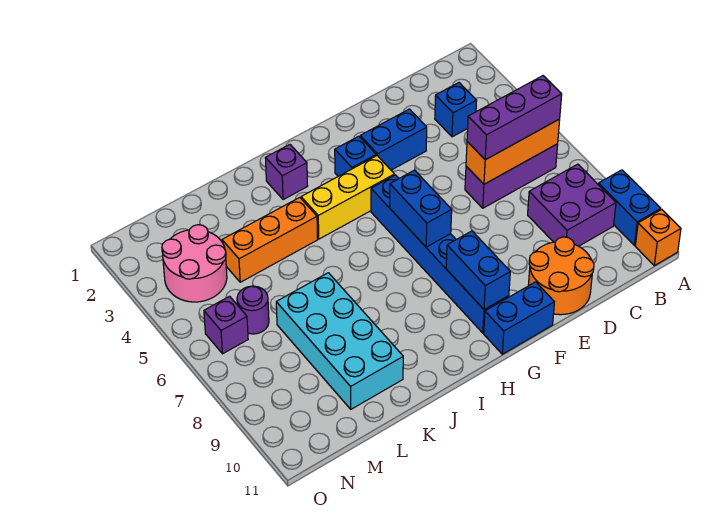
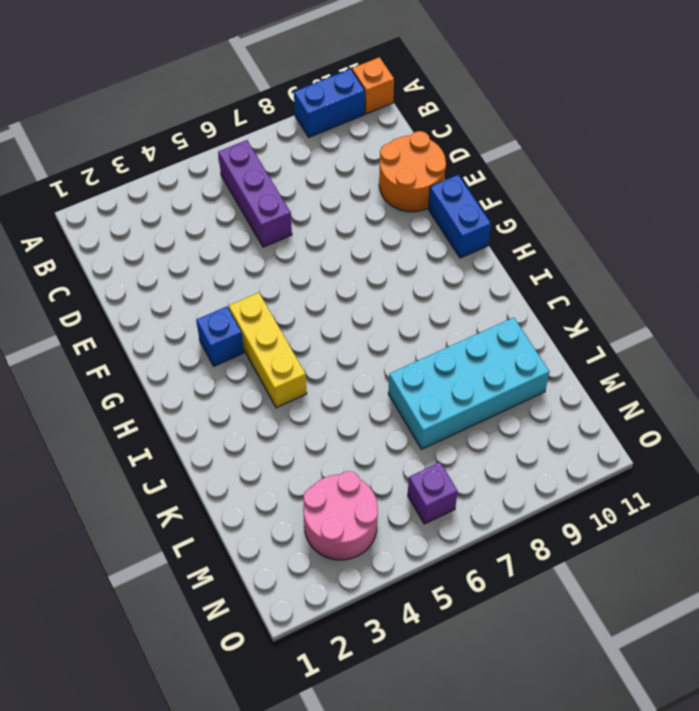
none -> purple 2x2 brick [528,164,616,246]
none -> blue 1x1 brick [435,83,477,137]
none -> blue 1x2 brick [360,109,427,170]

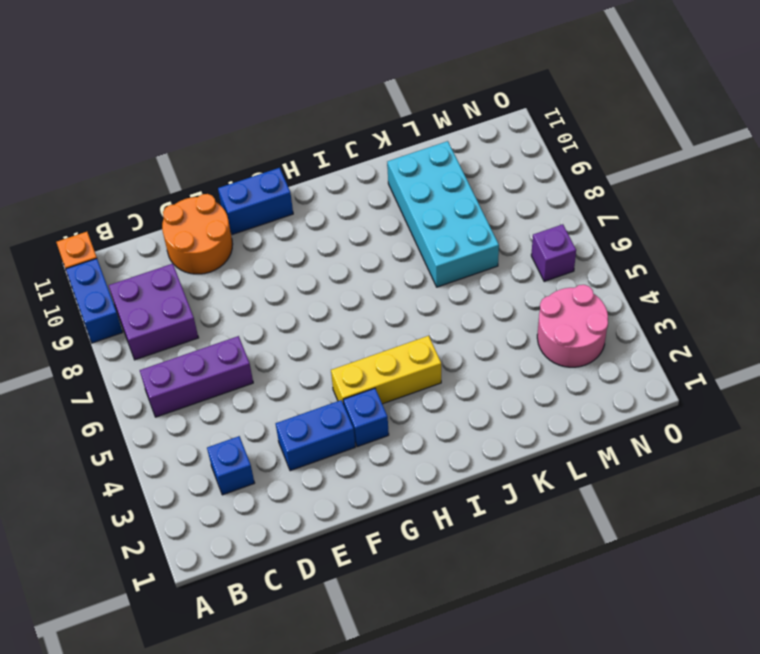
none -> blue 1x6 brick [371,175,509,333]
none -> purple 1x1 brick [266,145,307,200]
none -> orange 1x3 brick [222,197,318,282]

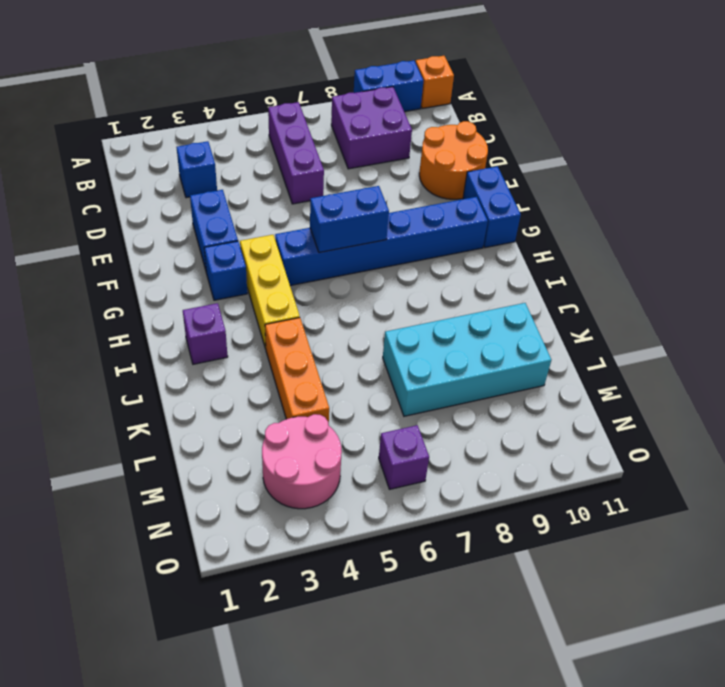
none -> purple 1x1 round brick [237,286,269,334]
none -> orange 1x3 brick [466,119,560,184]
none -> blue 1x2 brick [446,231,510,310]

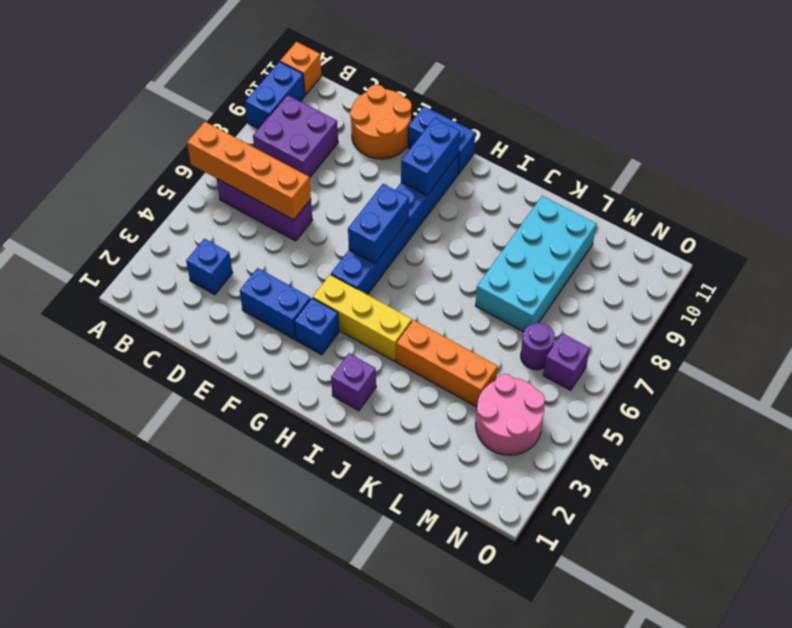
orange 1x4 brick [187,122,311,220] -> orange 1x3 brick [466,119,560,184]
none -> purple 1x3 brick [467,76,562,160]

